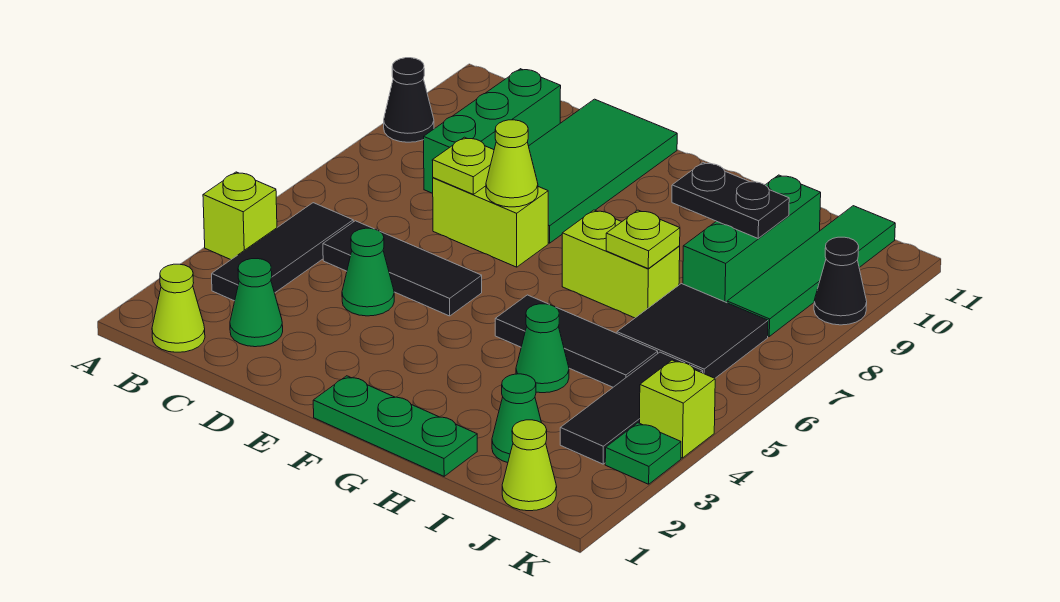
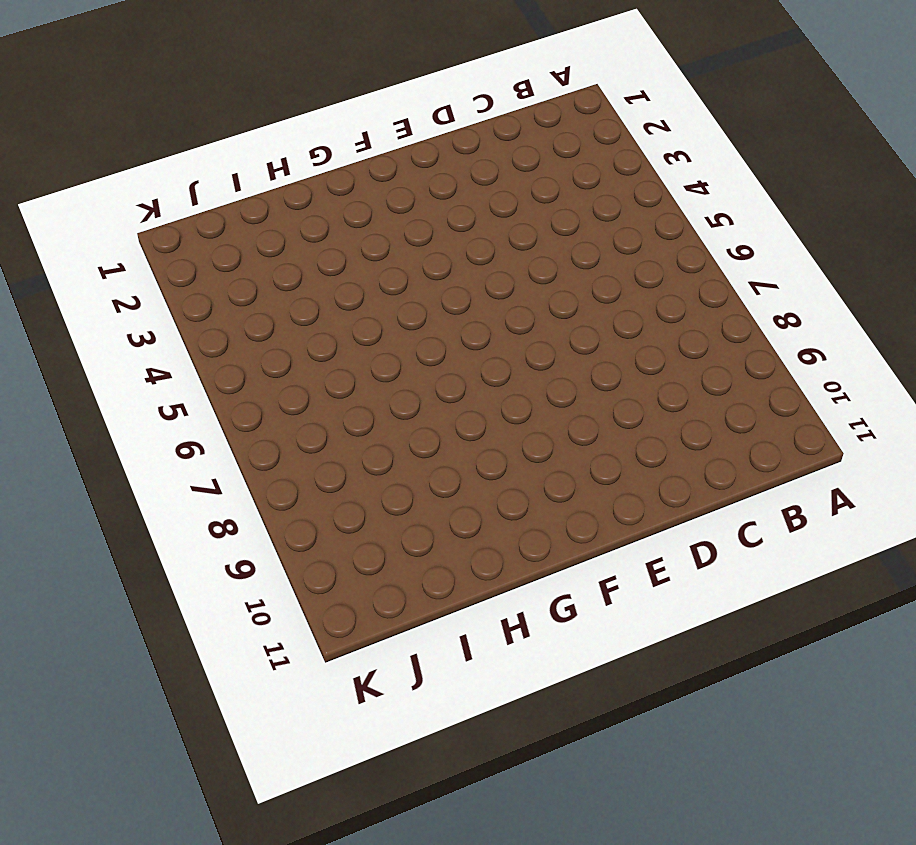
none -> lime 1x1 brick [203,172,277,260]
none -> black 1x1 cone [384,58,434,142]
none -> lime 1x1 cone [152,264,205,352]

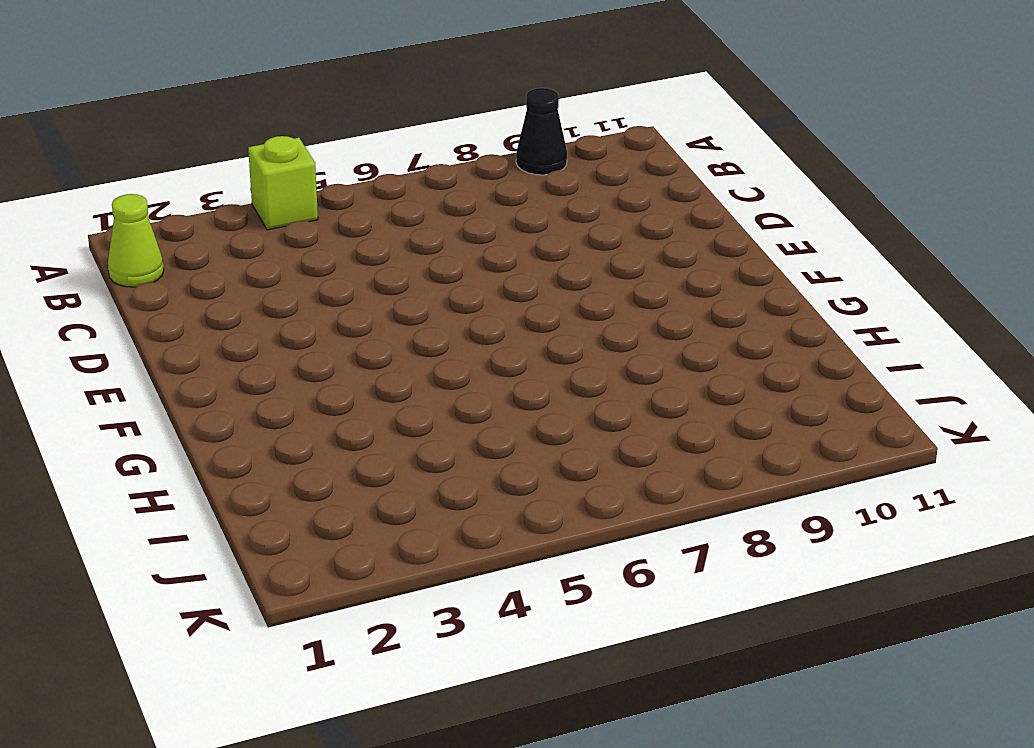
none -> black 1x3 tile [212,203,353,301]
none -> green 1x1 cone [230,259,283,347]
none -> black 1x3 tile [323,221,482,316]

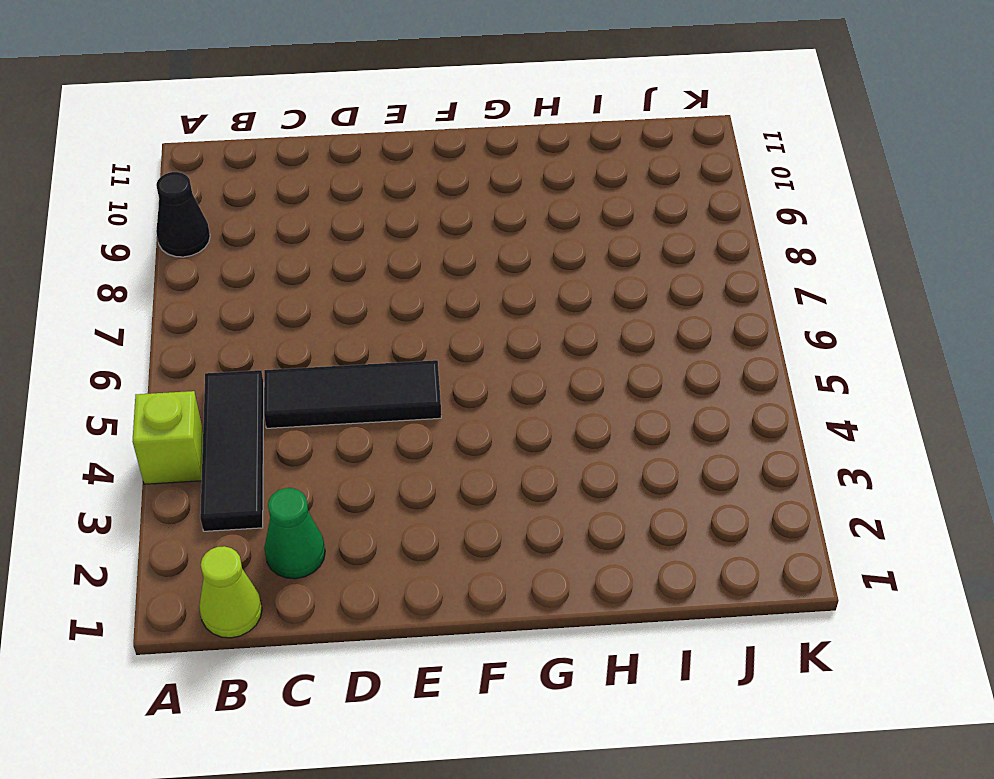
none -> green 1x3 brick [424,69,561,193]
none -> green 1x1 cone [342,228,394,316]
none -> lime 1x2 brick [433,178,548,267]

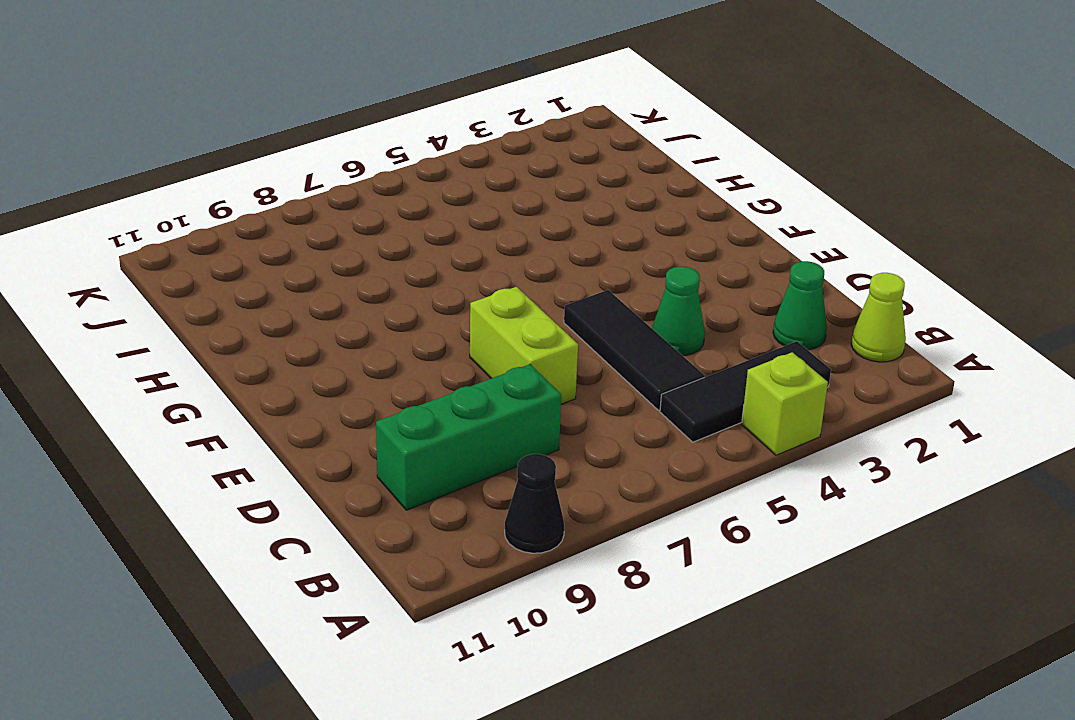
none -> green 2x4 tile [529,99,677,243]
none -> green 1x3 plate [313,376,477,476]
none -> black 1x3 tile [495,295,658,387]

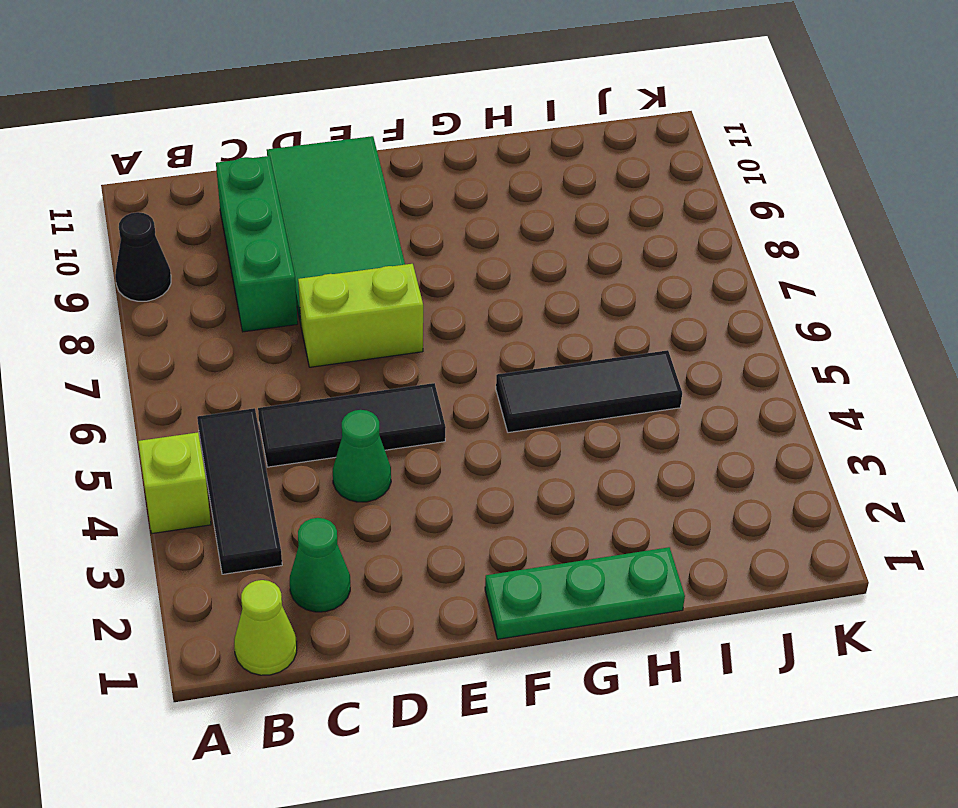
none -> lime 1x2 brick [562,210,680,318]
none -> green 1x1 cone [516,304,569,393]
none -> green 1x1 cone [492,374,542,463]

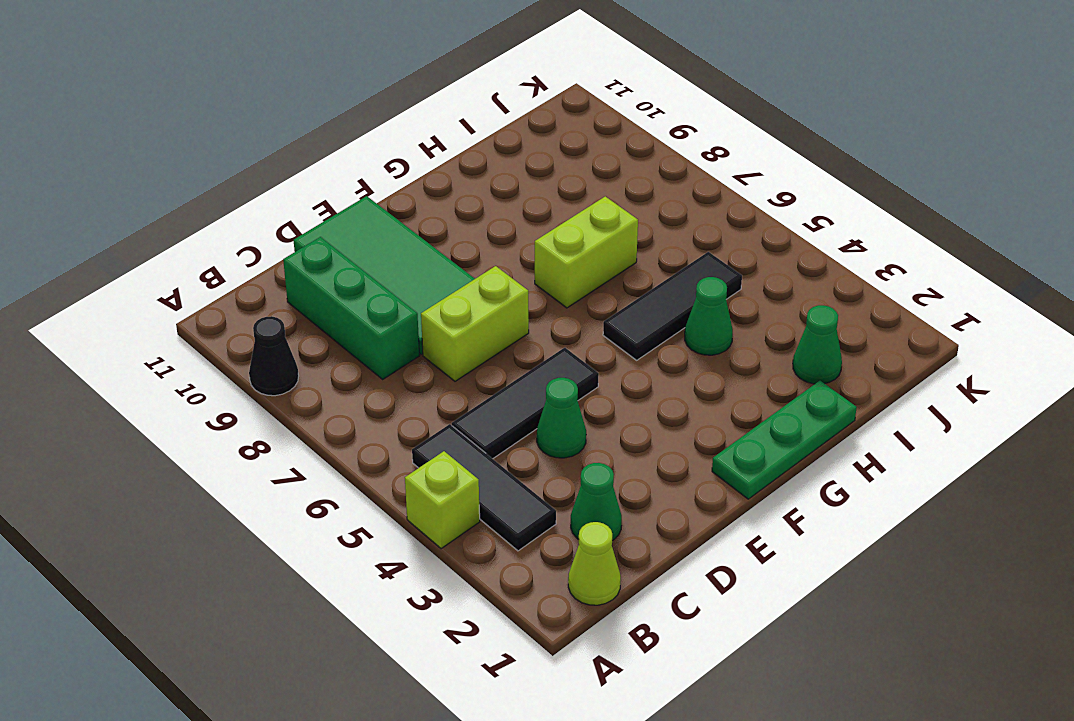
none -> black 2x2 tile [617,284,768,378]
none -> green 1x3 brick [683,175,821,303]
none -> lime 1x1 cone [502,420,557,511]

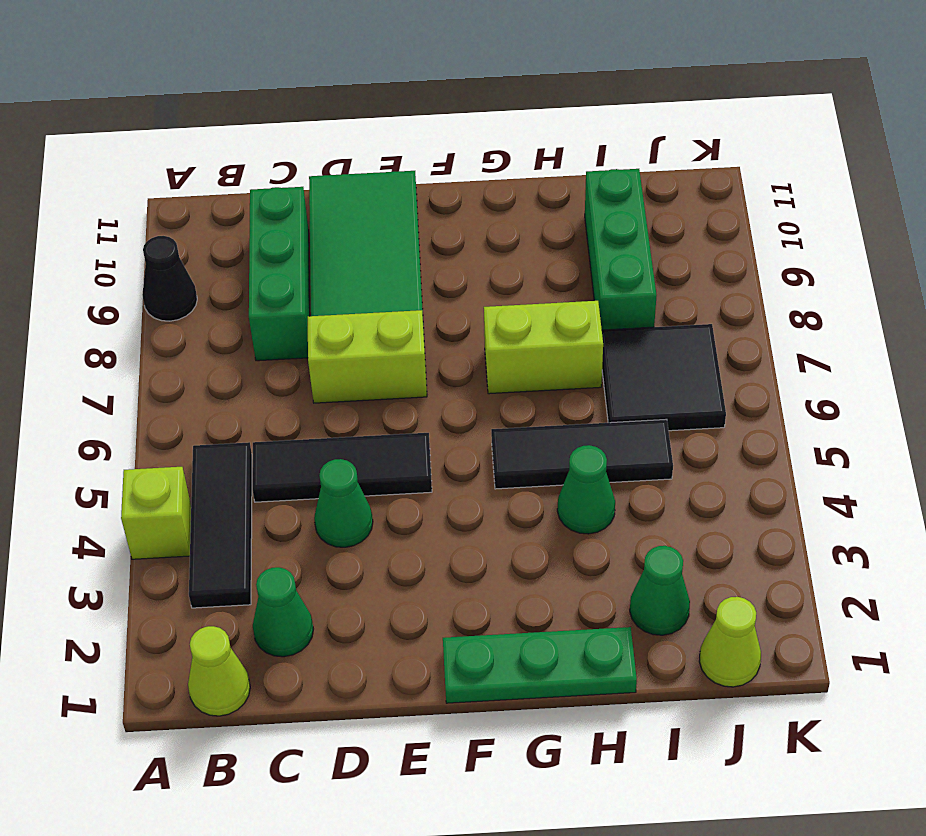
none -> black 1x3 tile [560,352,703,464]
none -> green 1x4 tile [727,206,895,336]
none -> green 1x1 plate [605,423,681,484]

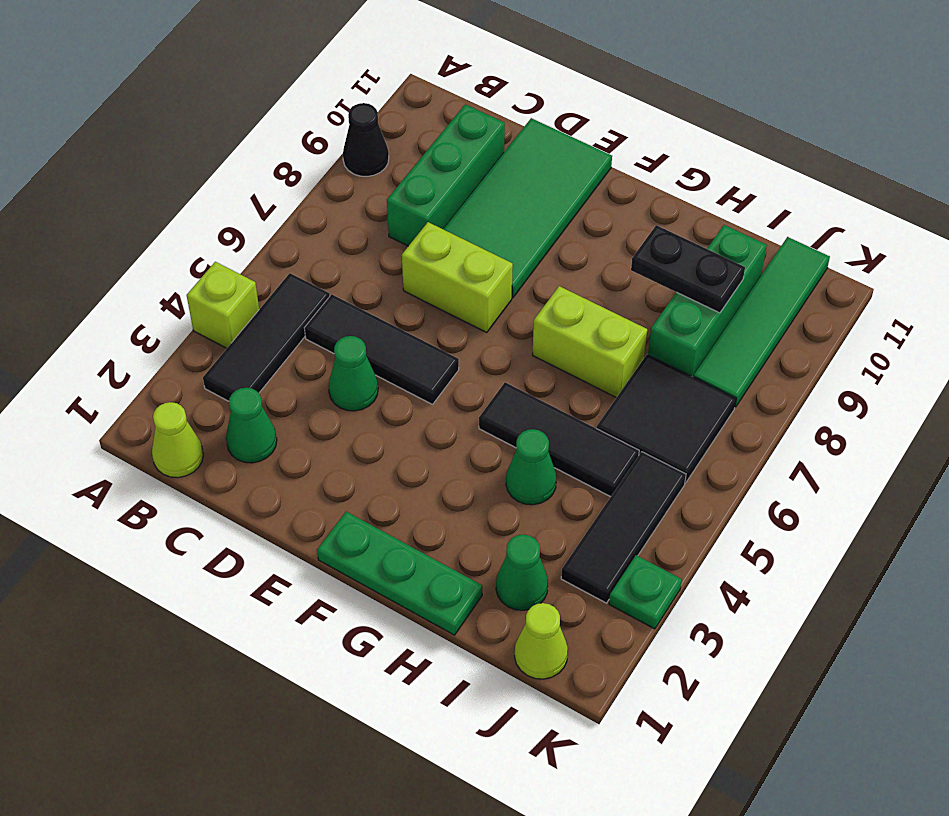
none -> lime 1x1 brick [640,360,715,458]
none -> black 1x1 cone [814,237,867,325]
none -> lime 1x1 plate [432,137,494,194]

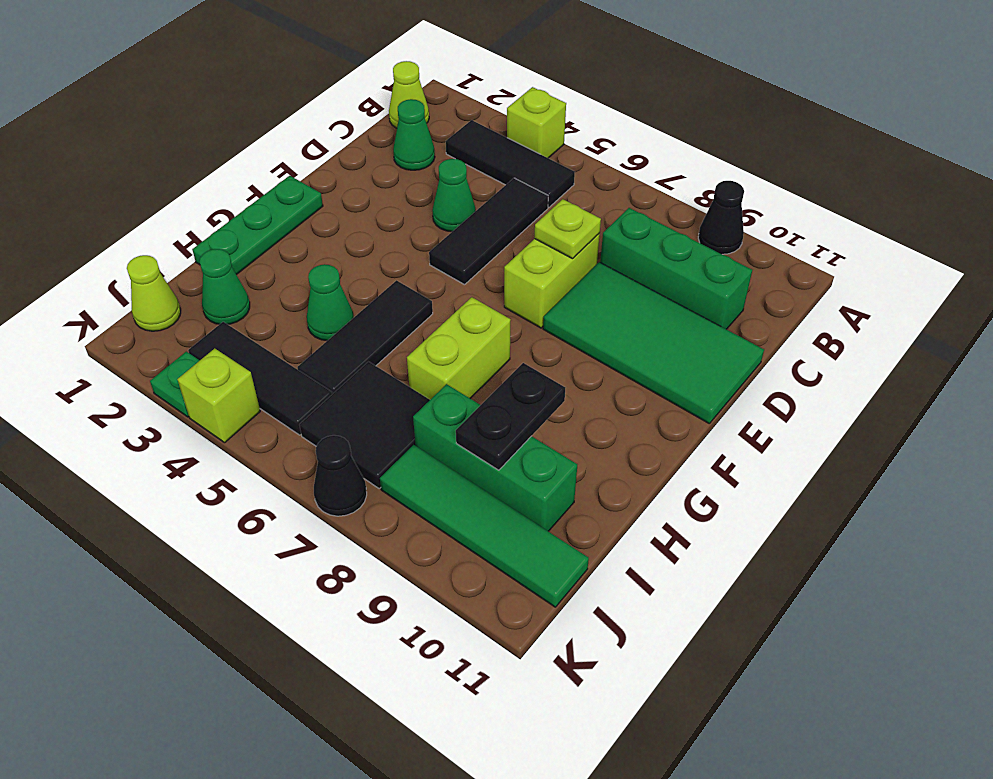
black 1x1 cone [314,435,367,516] -> black 1x1 cone moved to [814,237,867,325]
none -> lime 1x1 cone [486,120,538,207]
none -> lime 1x1 plate [606,210,680,268]

